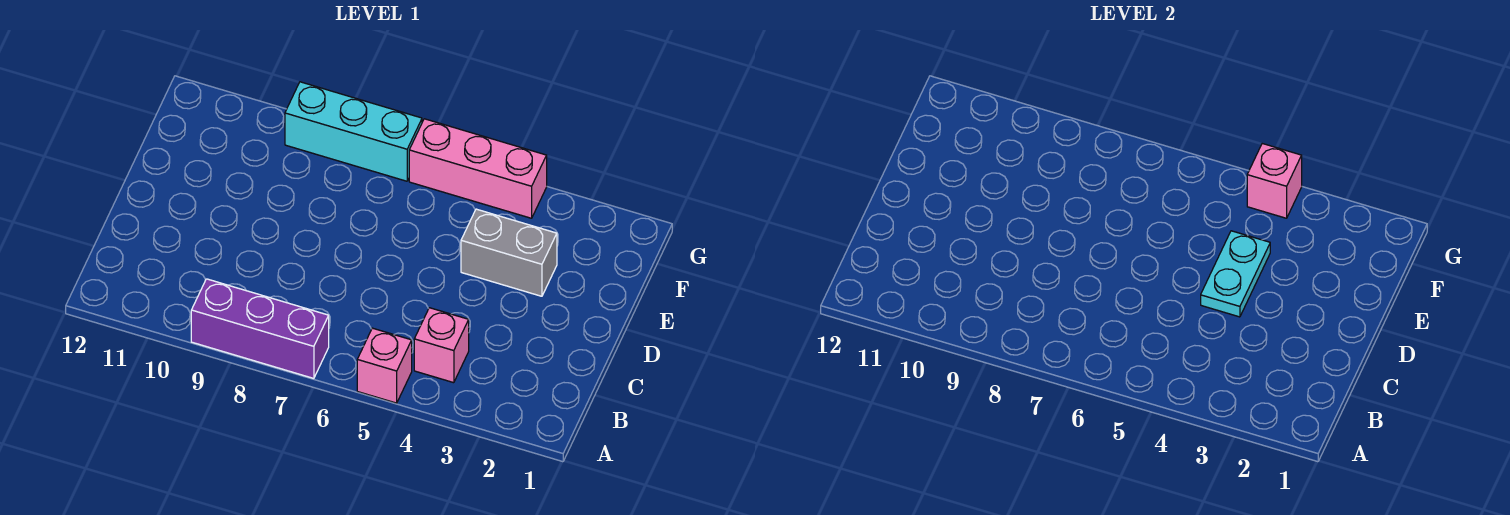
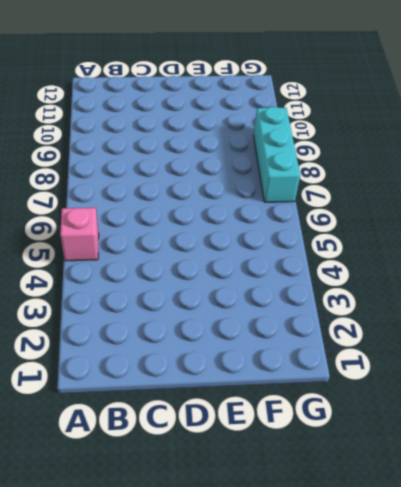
none -> purple 1x3 brick [191,279,329,378]
none -> pink 1x1 brick [414,308,469,383]

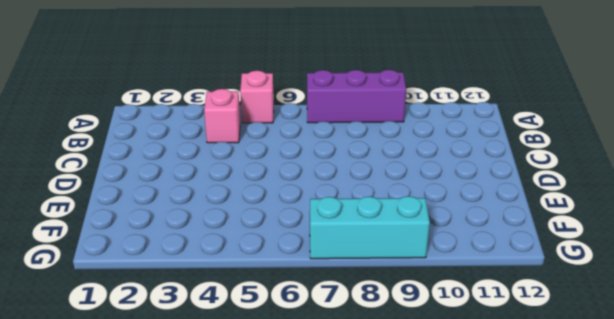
none -> grey 1x2 brick [461,209,557,296]
none -> pink 1x3 brick [409,119,547,218]

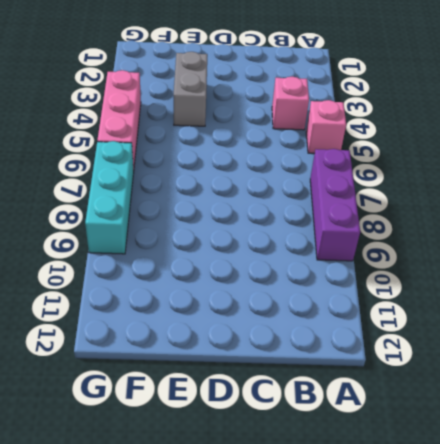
none -> cyan 1x2 plate [1201,231,1270,317]
none -> pink 1x1 brick [1247,144,1302,218]

